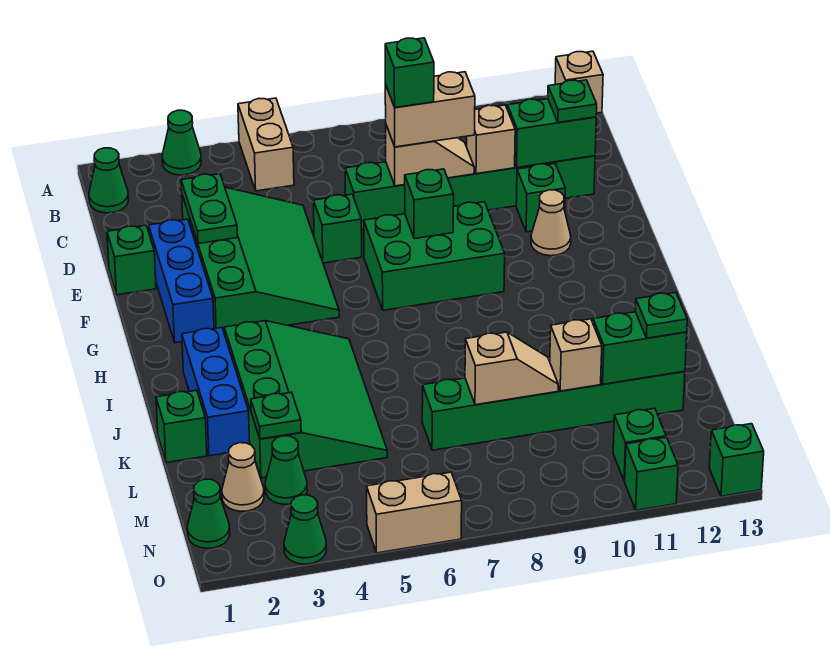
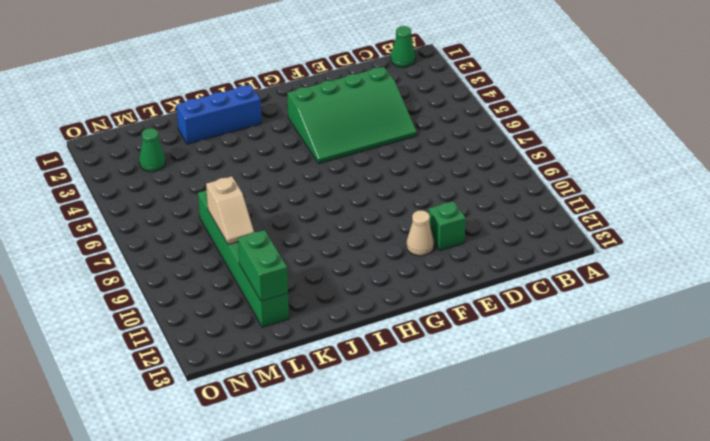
none -> green 1x1 cone [162,110,201,175]
none -> tan 1x2 brick [238,98,294,191]
none -> tan 1x1 brick [555,51,603,113]
none -> green 1x6 brick [345,156,595,230]

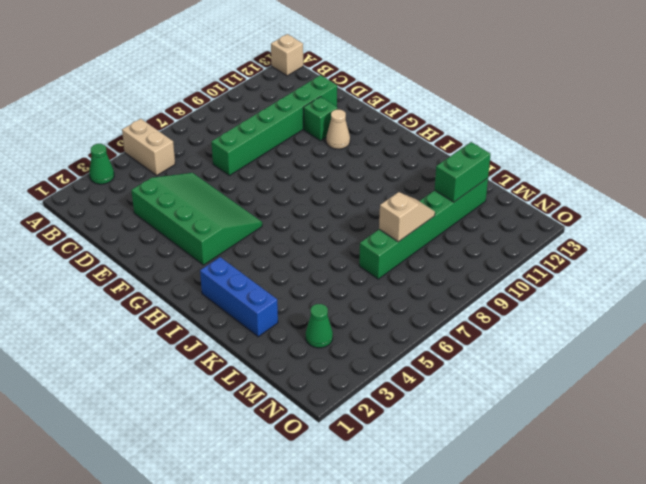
none -> green 1x1 cone [89,148,128,213]
none -> green 1x1 brick [107,226,156,295]
none -> blue 1x3 brick [149,219,214,343]
none -> green 1x1 brick [314,194,362,263]

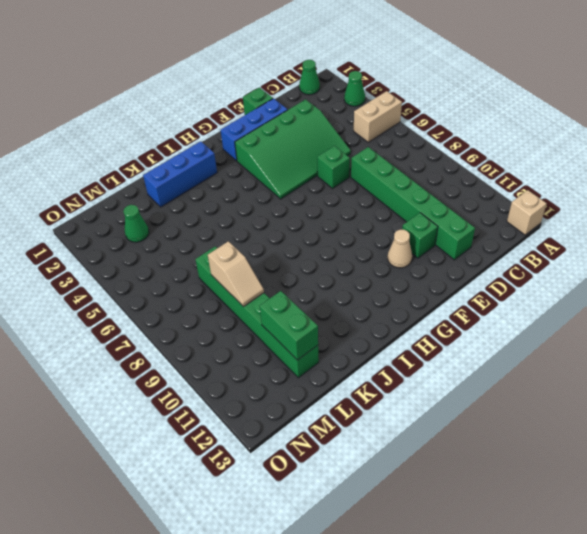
none -> green 2x3 brick [364,202,505,310]
none -> green 3x4 slope [224,321,387,478]
none -> green 1x1 brick [156,390,207,463]
none -> tan 1x1 cone [222,443,264,511]

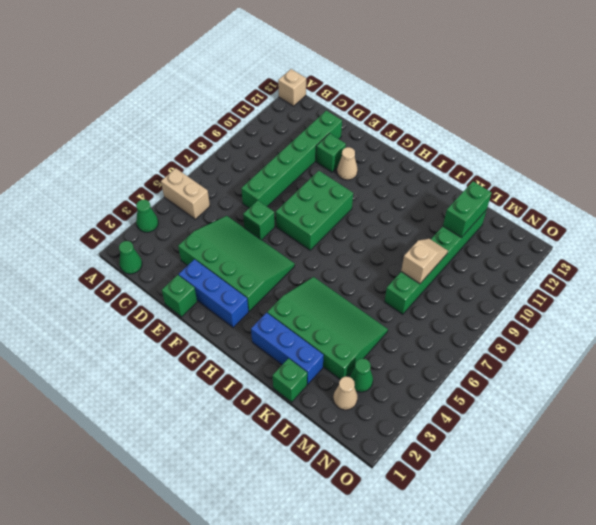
none -> green 1x1 cone [187,479,230,548]
none -> green 1x1 brick [613,408,666,481]
none -> green 1x1 cone [284,495,326,564]
none -> tan 1x2 brick [367,472,462,553]

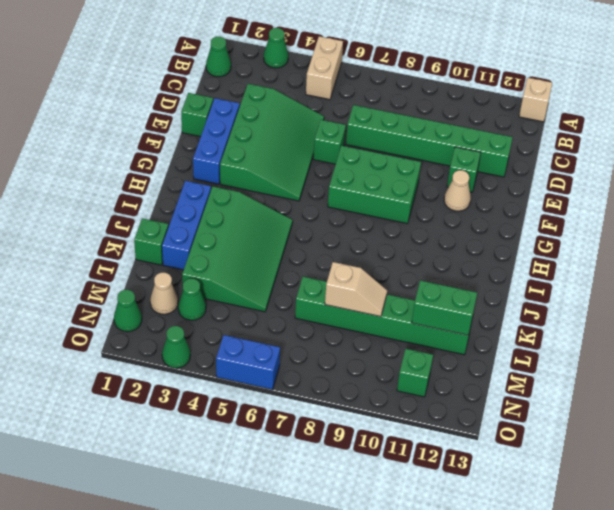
blue 1x2 brick [216,335,280,390] -> tan 1x2 brick [367,472,462,553]
none -> green 1x1 brick [625,437,678,510]
none -> green 1x1 brick [709,424,764,496]
none -> green 1x2 plate [181,174,237,244]
none -> tan 1x2 slope [386,125,474,186]

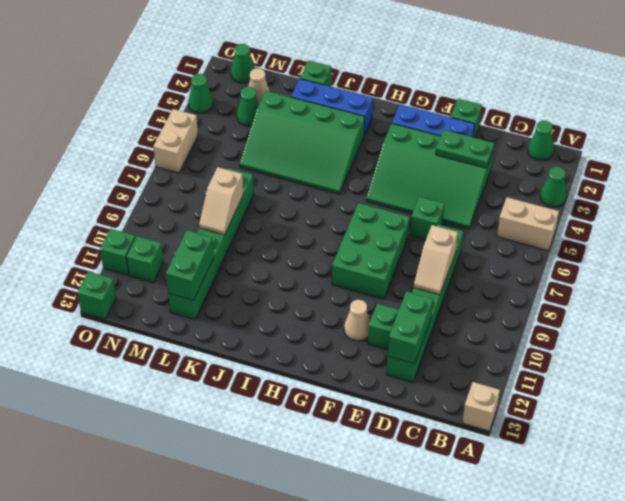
none -> tan 1x1 brick [467,105,515,174]
none -> green 1x1 brick [405,169,454,239]
none -> green 1x1 plate [251,392,301,439]
none -> tan 1x1 brick [550,319,602,391]

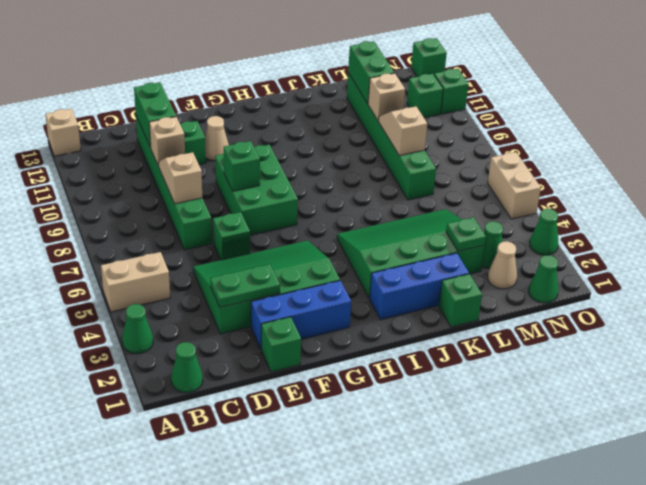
none -> tan 1x2 brick [385,72,475,147]
none -> green 1x1 plate [548,80,597,123]
none -> green 1x1 plate [635,292,687,338]
none -> green 1x1 brick [385,38,434,108]

